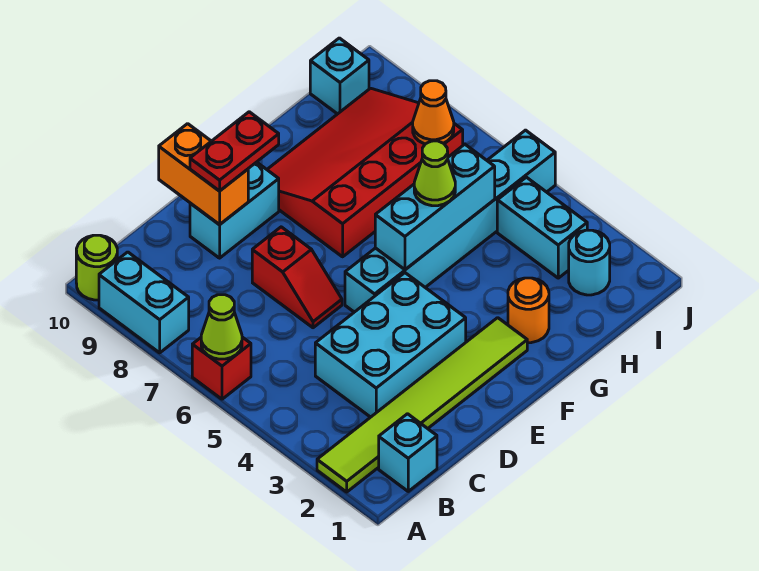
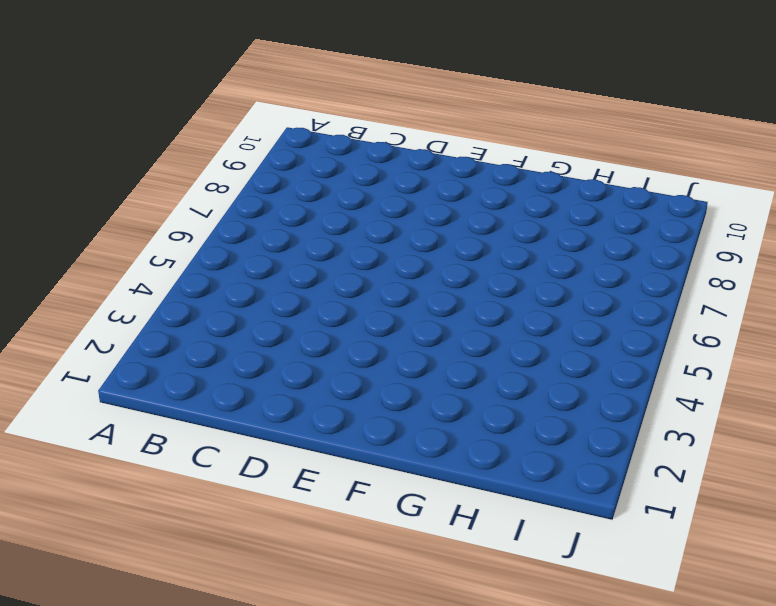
none -> lime 1x6 tile [317,318,527,492]
none -> red 1x1 brick [192,337,251,399]
none -> cyan 1x2 brick [99,252,189,353]

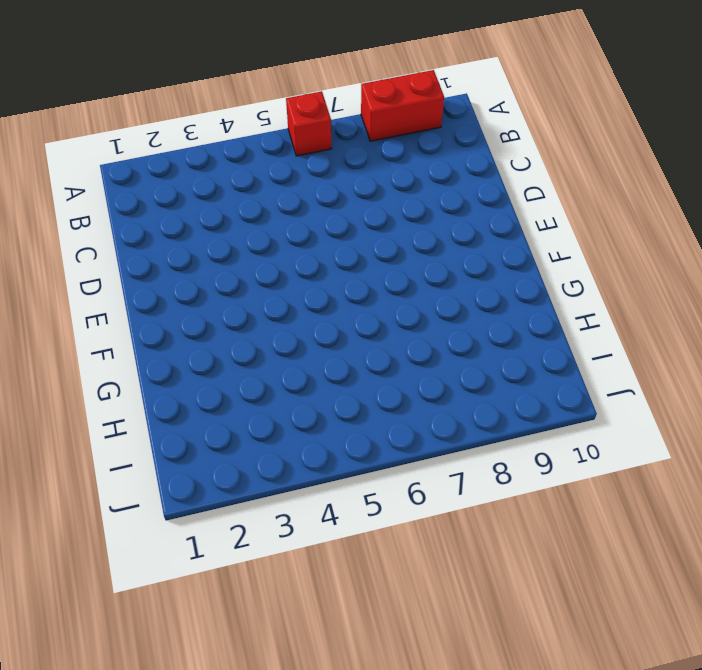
red 1x2 brick [361,70,444,141] -> cyan 1x2 brick [99,252,189,353]
none -> lime 1x6 tile [317,318,527,492]
none -> lime 1x1 round brick [76,235,117,300]
none -> cyan 1x1 brick [379,414,437,491]

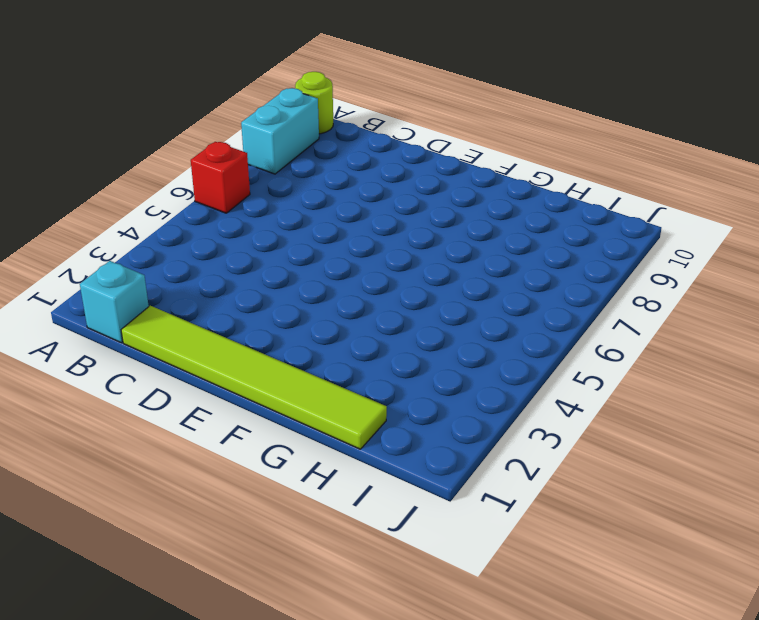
lime 1x6 tile [121,306,387,449] -> lime 1x6 tile moved to [317,318,527,492]
none -> cyan 2x3 brick [315,273,466,417]
none -> red 1x2 slope [252,227,342,328]
none -> cyan 1x2 brick [190,162,279,258]

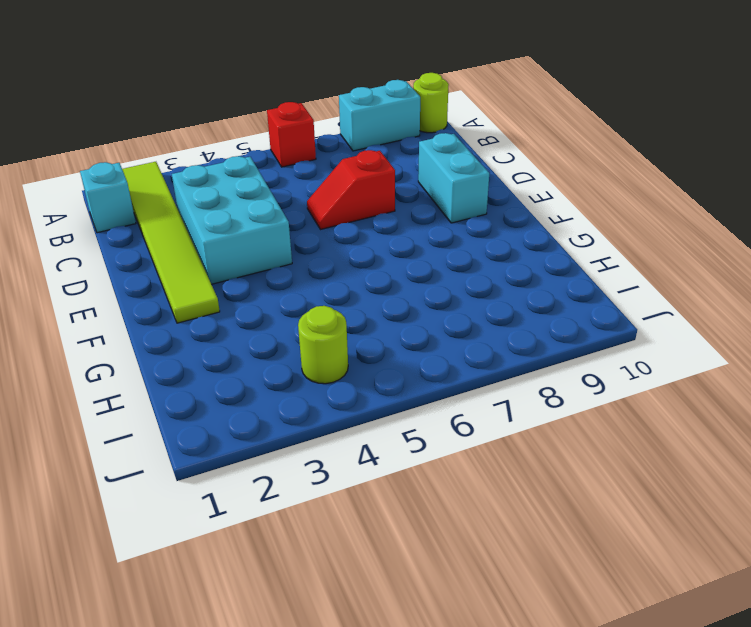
lime 1x1 round brick [298,306,348,384] -> cyan 1x2 brick [497,177,587,278]
none -> cyan 1x6 brick [345,130,555,312]
none -> red 3x4 slope [267,88,463,257]
none -> orange 1x1 round brick [508,278,549,343]

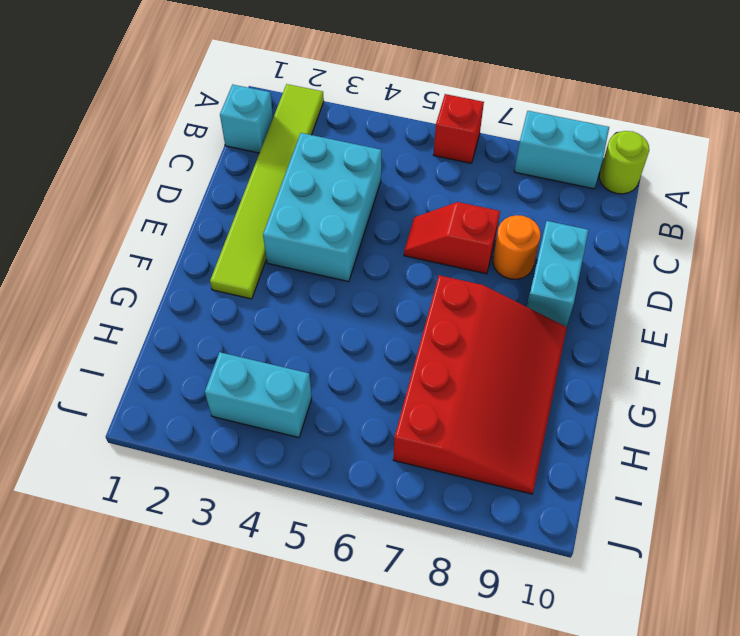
orange 1x1 round brick [493,215,540,279] -> orange 1x1 round brick moved to [508,278,549,343]
none -> cyan 1x6 brick [345,130,555,312]
none -> cyan 1x1 round brick [569,230,610,295]
none -> cyan 1x1 brick [310,38,369,114]

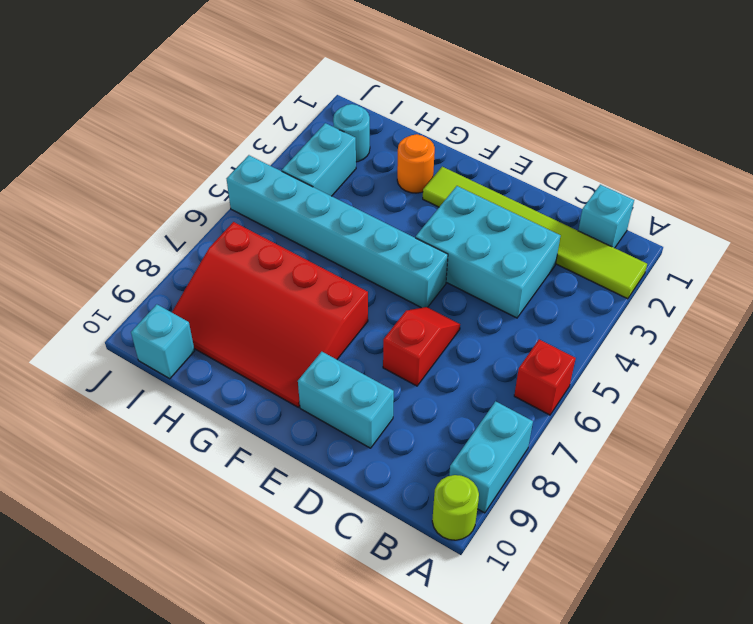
none -> lime 1x1 cone [201,295,242,359]
none -> orange 1x2 brick [159,124,248,225]
none -> cyan 1x3 brick [375,144,495,270]

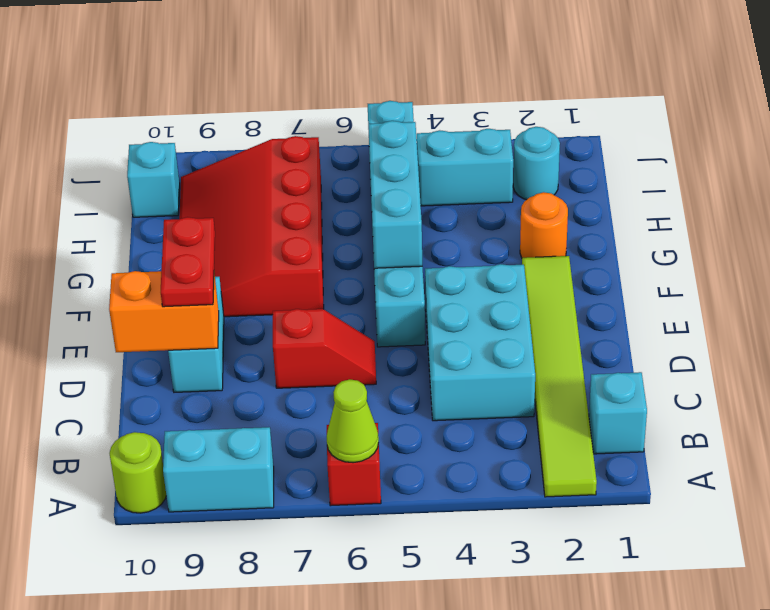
none -> orange 1x1 cone [413,81,454,144]
none -> lime 1x1 cone [414,141,455,206]

